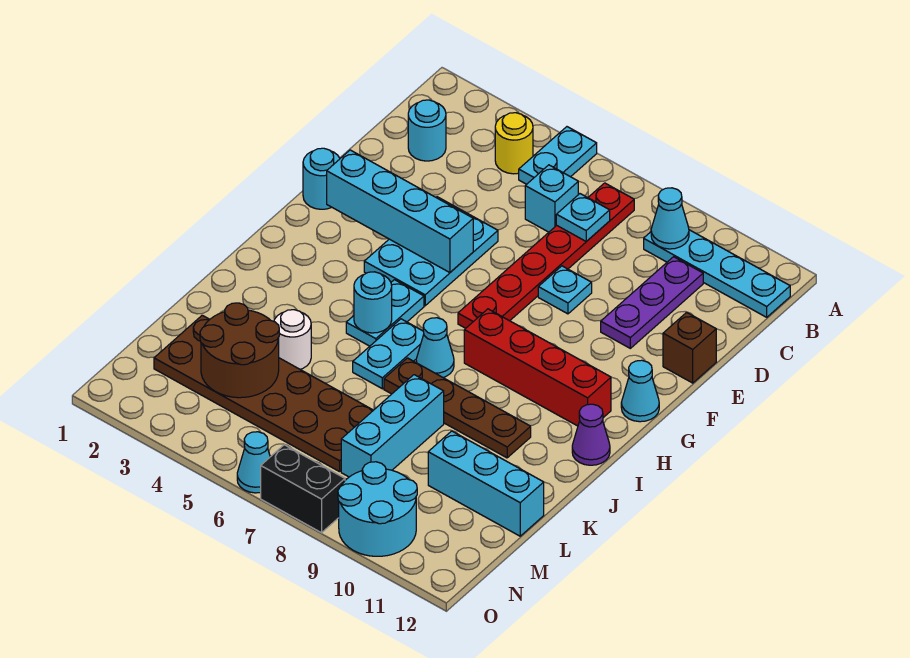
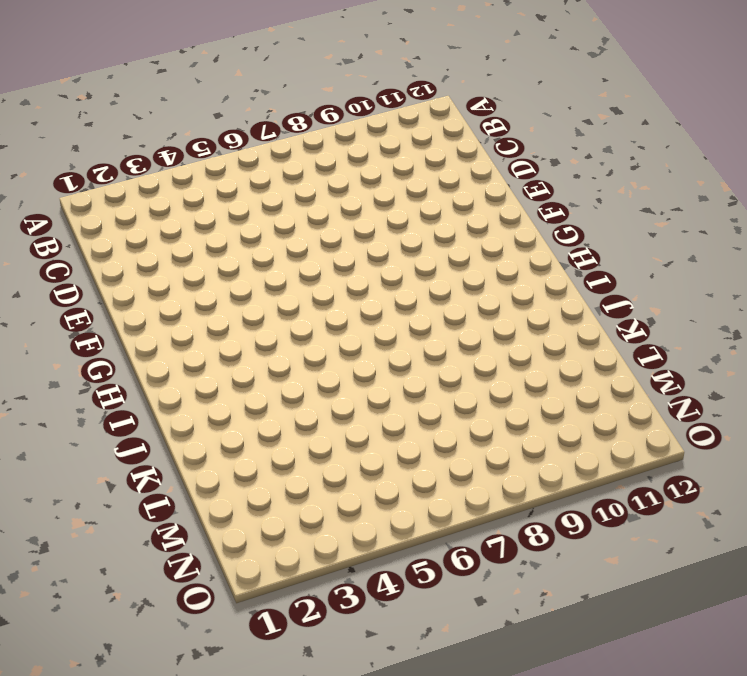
none -> cyan 1x2 plate [519,127,597,184]
none -> yellow 1x1 round brick [495,113,533,174]
none -> red 1x6 plate [458,183,634,328]
none -> cyan 1x4 plate [644,230,790,317]

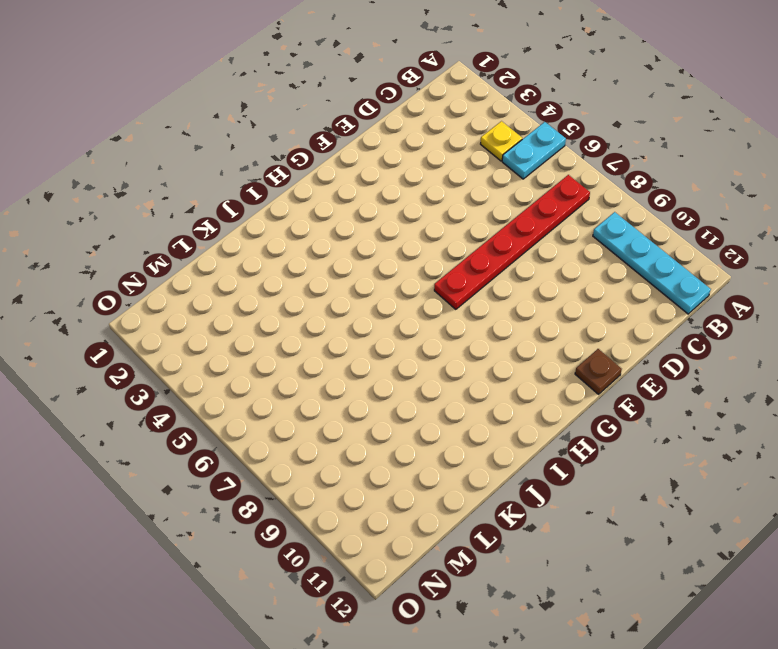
yellow 1x1 plate [481,121,522,161] -> yellow 1x1 round brick [495,113,533,174]
brown 1x1 plate [575,349,622,394] -> none
none -> cyan 1x1 round brick [408,100,446,161]
none -> cyan 1x1 brick [525,165,578,232]
none -> purple 1x3 plate [601,257,703,348]
none -> cyan 2x3 plate [364,197,498,306]

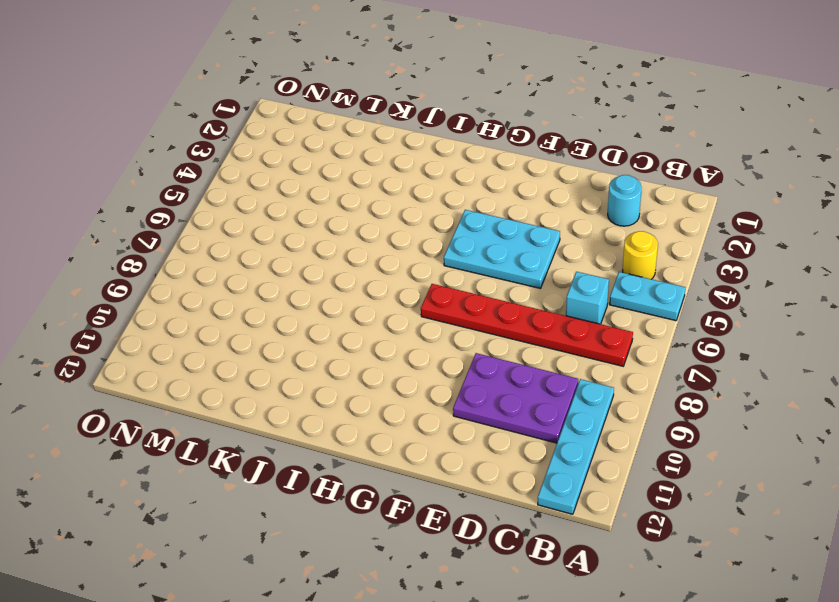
purple 2x3 plate [453,353,578,443] -> purple 1x3 plate [601,257,703,348]
none -> cyan 1x1 plate [538,266,592,314]
none -> brown 1x1 brick [663,312,716,383]
none -> cyan 1x1 round brick [303,148,340,209]
none -> cyan 1x1 cone [621,360,659,422]

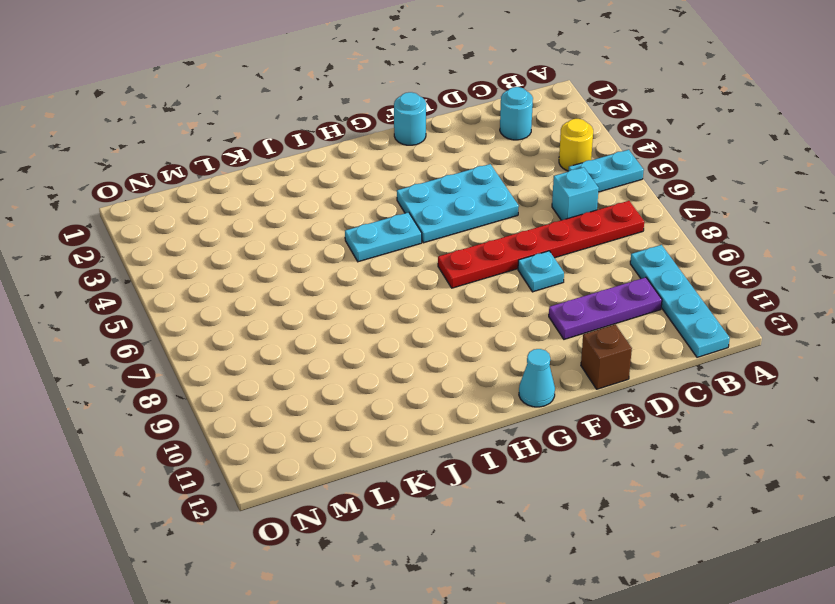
none -> red 1x4 brick [464,309,611,426]
none -> cyan 1x2 plate [353,319,424,389]
none -> cyan 1x1 cone [416,318,454,377]
none -> purple 1x1 cone [572,404,610,465]

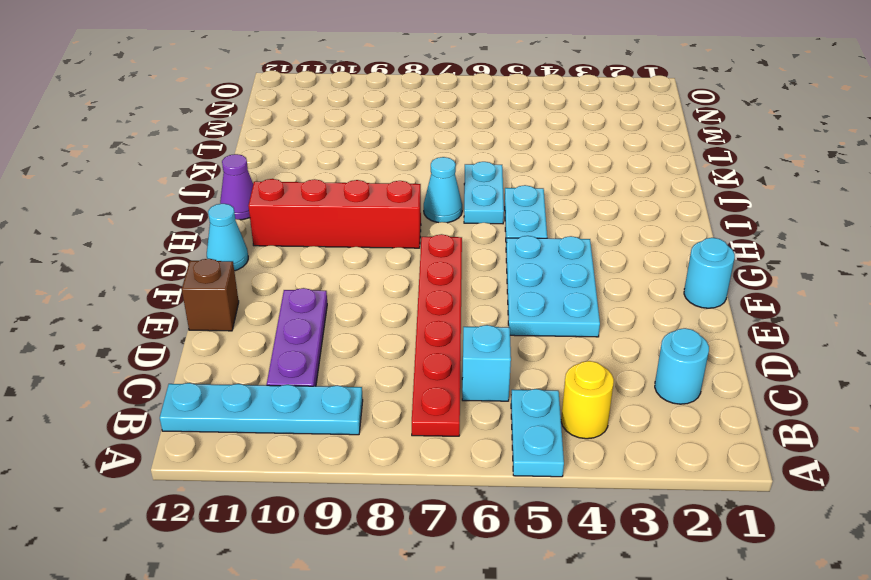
none -> cyan 1x1 plate [538,266,592,314]
none -> brown 1x4 plate [384,358,531,458]
none -> white 1x1 round brick [274,310,311,369]
none -> cyan 1x3 brick [341,375,444,477]

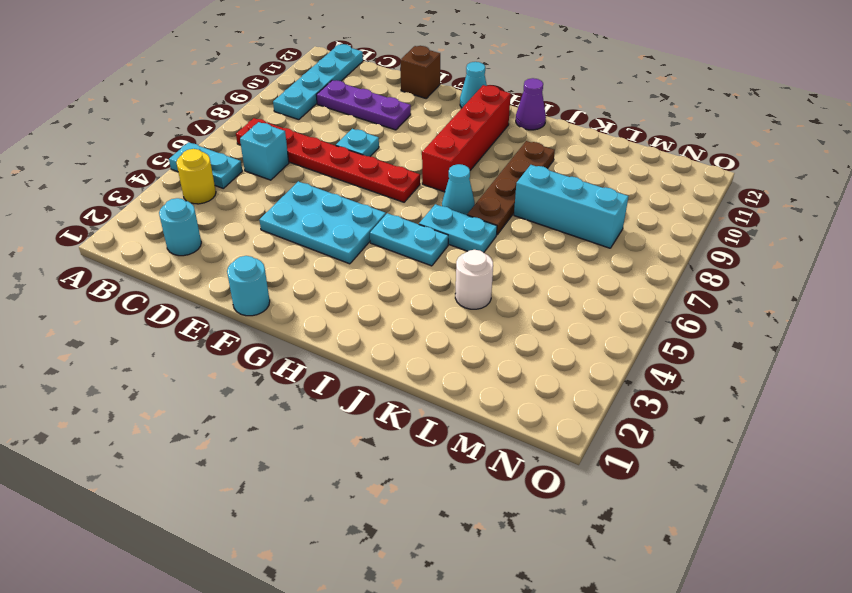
none -> brown 2x6 plate [154,315,373,472]
none -> cyan 1x3 brick [428,431,544,536]
none -> cyan 2x2 round brick [338,462,417,556]
none -> cyan 1x1 cone [237,432,270,493]

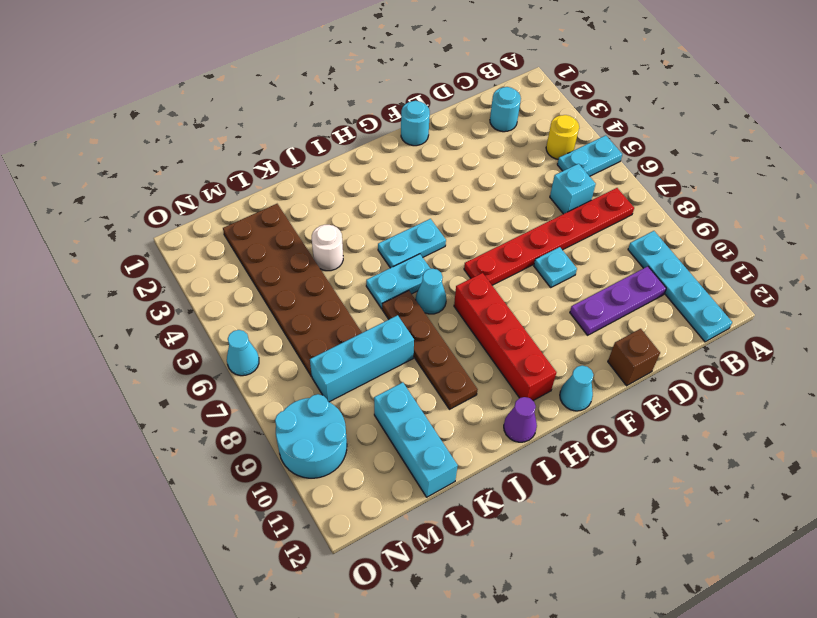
none -> cyan 2x3 plate [364,197,498,306]
none -> black 1x2 brick [261,445,345,533]
none -> cyan 1x1 cone [651,188,689,249]
none -> cyan 1x1 plate [556,194,610,241]

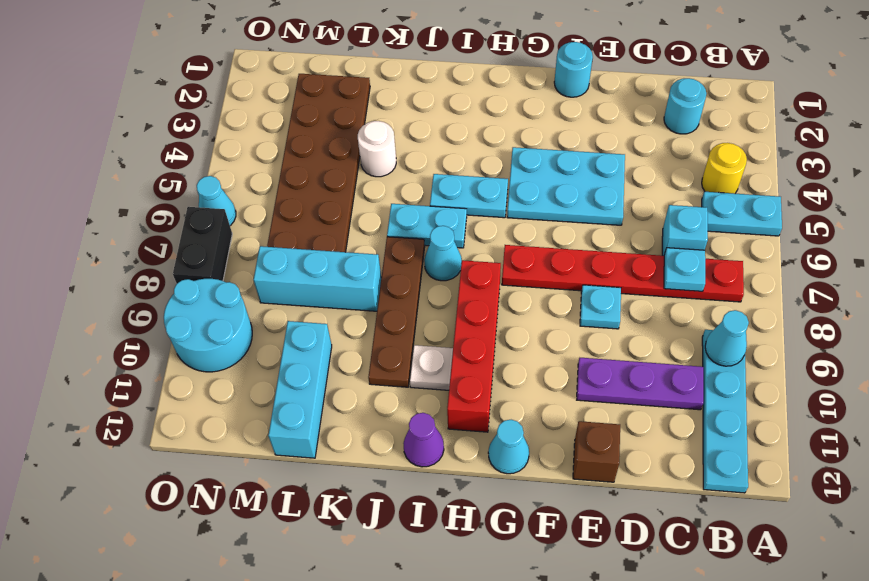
white 1x1 plate [410,345,453,390] -> none
none -> cyan 1x4 brick [327,150,473,273]
none -> cyan 1x1 round brick [354,272,392,333]
none -> brown 2x2 round brick [200,303,279,398]

